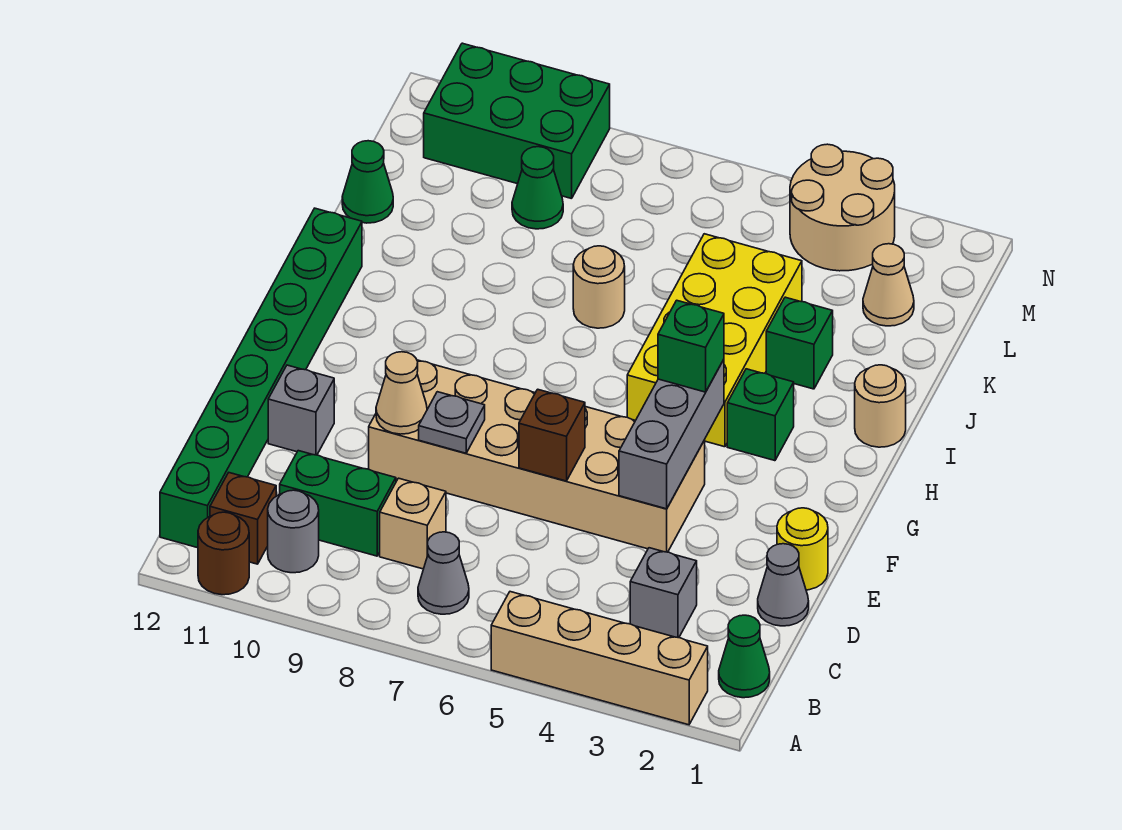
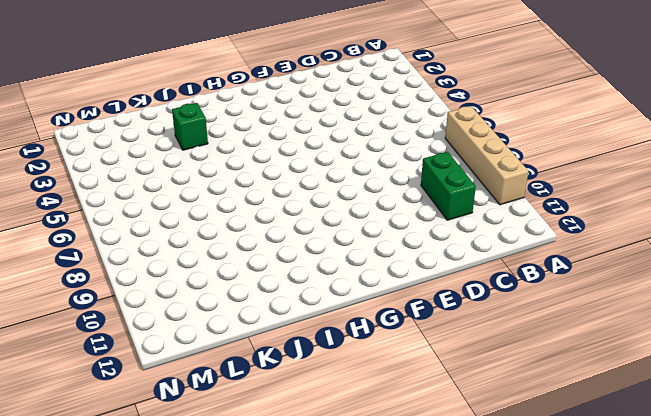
tan 1x4 brick [445,106,528,205] -> tan 1x4 brick moved to [491,592,708,725]
none -> brown 1x1 round brick [198,512,249,595]
none -> green 1x1 cone [719,615,770,698]
none -> grey 1x1 cone [418,532,469,614]

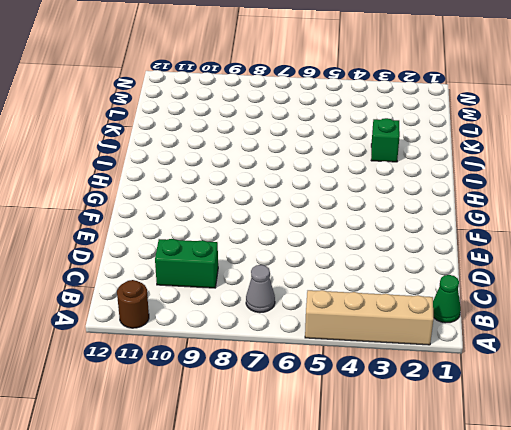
none -> grey 1x1 round brick [268,490,319,573]
none -> brown 1x1 brick [210,473,276,564]
none -> green 1x8 brick [160,208,362,548]

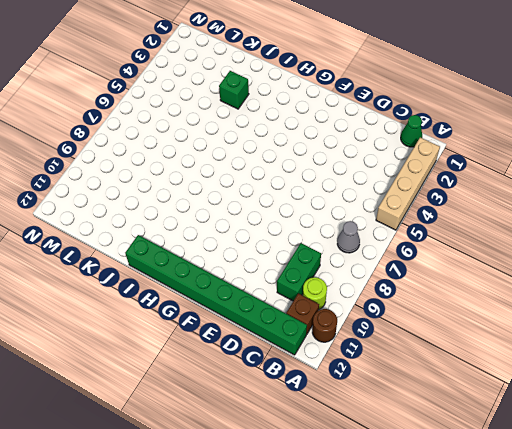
lime 1x1 round brick [303,277,327,309] -> grey 1x1 round brick [268,490,319,573]
none -> grey 1x1 brick [630,548,697,638]
none -> tan 1x1 brick [380,478,446,569]
none -> grey 1x1 cone [758,544,809,626]

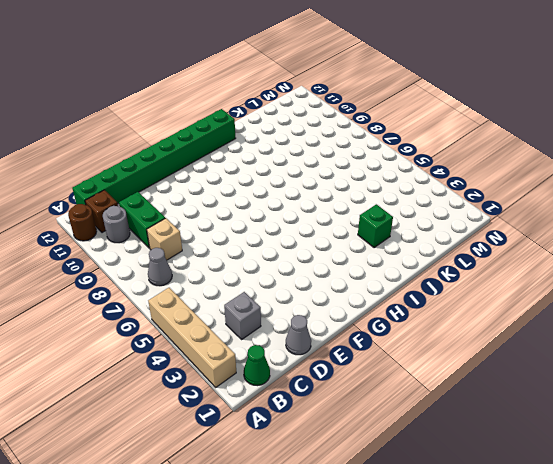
none -> yellow 1x1 round brick [777,508,828,590]
none -> tan 2x6 brick [369,360,705,552]
none -> grey 1x1 brick [268,365,334,455]

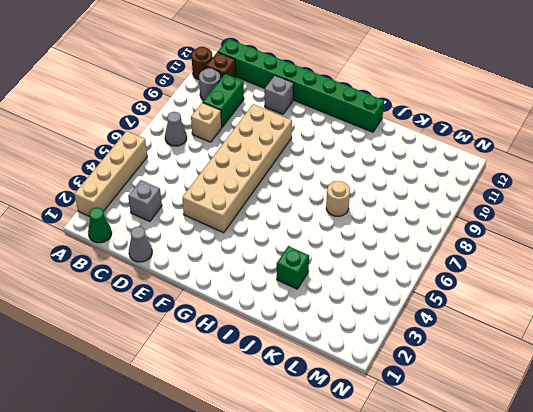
none -> yellow 1x1 round brick [777,508,828,590]
none -> green 1x1 brick [727,369,794,461]
none -> yellow 2x4 brick [627,234,802,447]

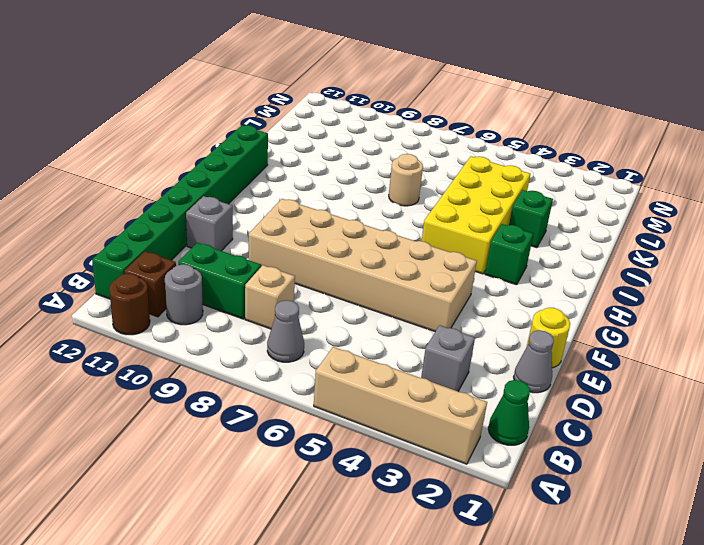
none -> tan 1x1 round brick [855,365,906,447]
none -> green 1x1 cone [342,141,393,223]
none -> tan 1x1 cone [863,244,914,326]

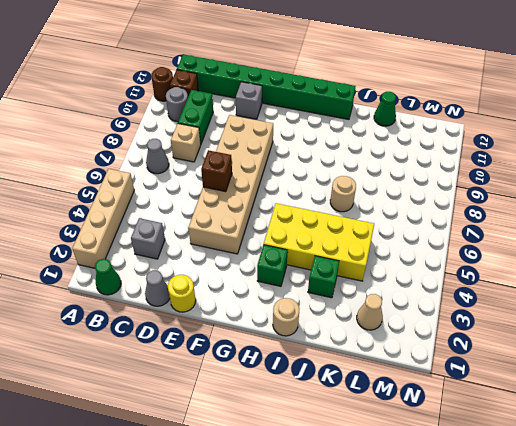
none -> green 1x1 cone [512,147,563,229]
none -> tan 2x2 round brick [790,144,895,271]
none -> green 2x3 brick [424,43,610,199]

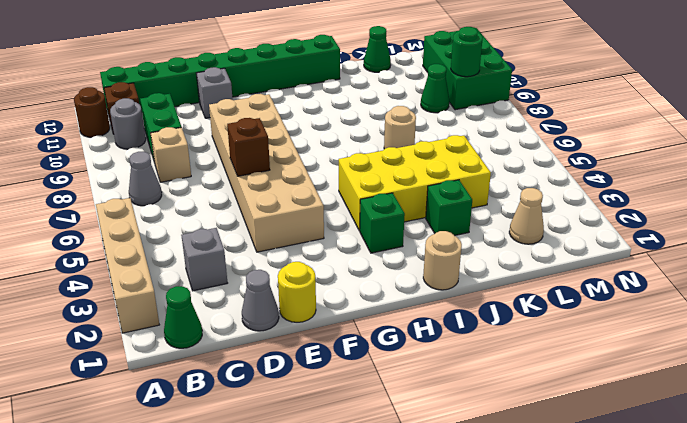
green 1x1 round brick [451,27,483,77] -> none
none -> tan 2x2 round brick [790,144,895,271]
none -> grey 1x3 brick [619,360,724,509]
none -> grey 1x1 plate [419,392,485,453]

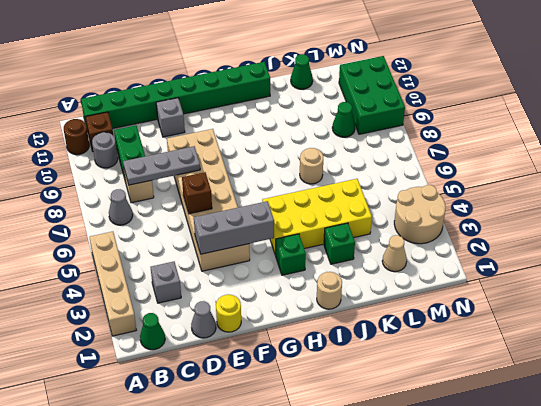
grey 1x3 plate [123,146,200,185] -> grey 1x1 plate [419,392,485,453]
none -> tan 1x1 cone [376,352,427,434]
none -> green 1x1 brick [658,300,724,392]

